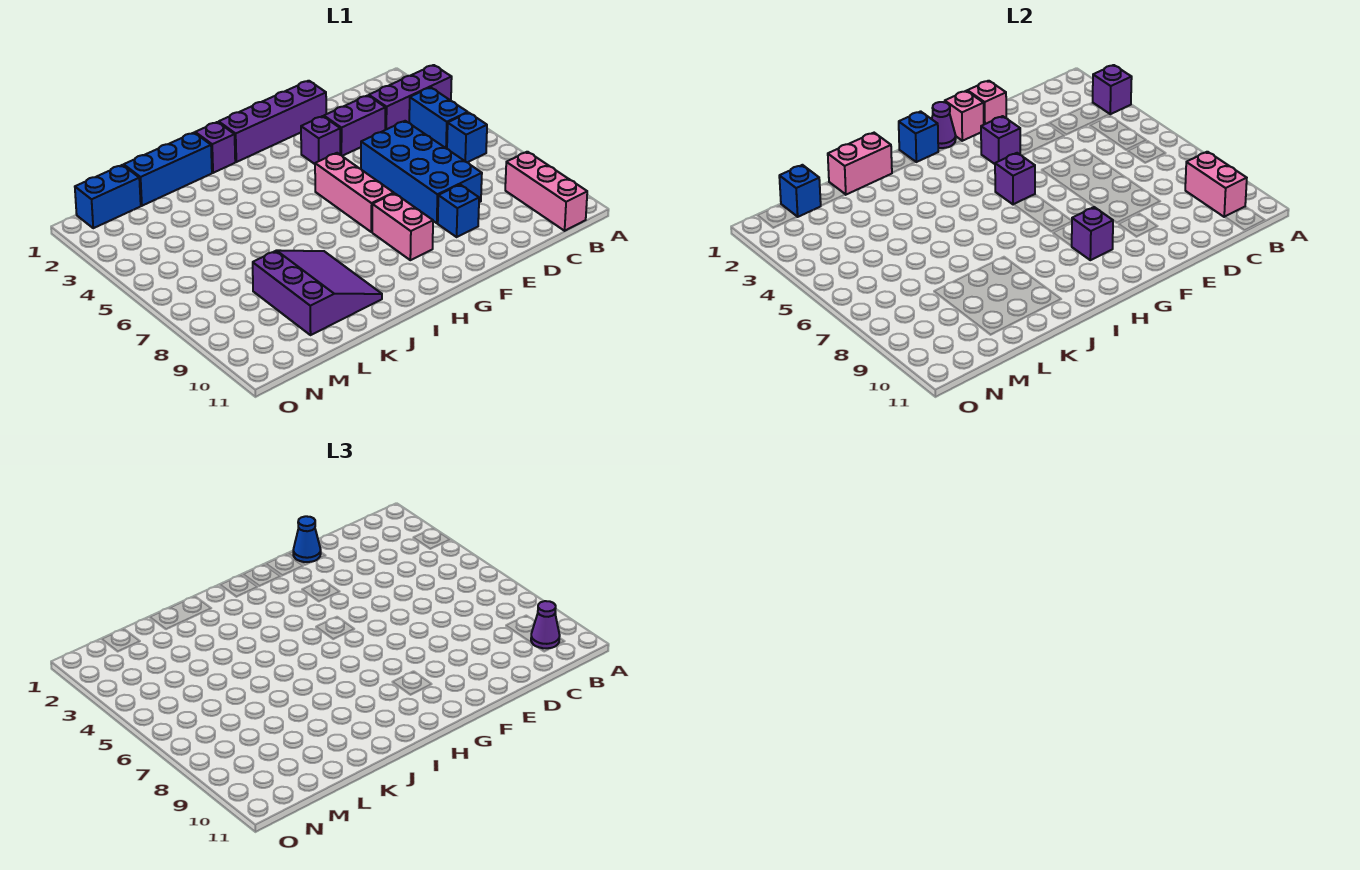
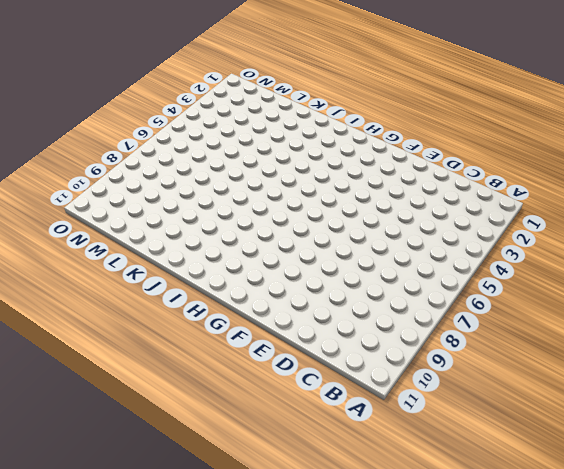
none -> purple 1x3 brick [369,65,452,130]
none -> blue 1x2 brick [409,87,468,149]
none -> blue 1x1 brick [447,113,487,162]

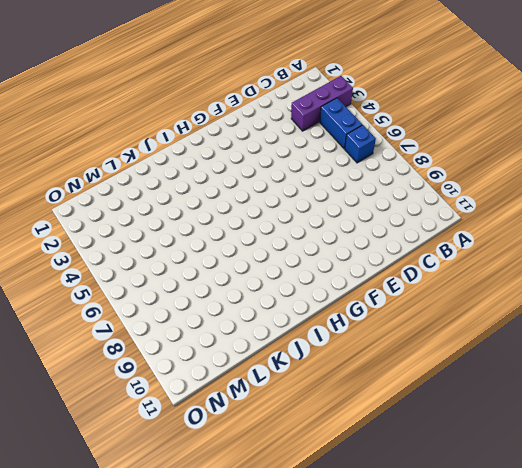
none -> pink 1x3 brick [505,152,587,231]
none -> purple 1x2 brick [324,95,386,156]
none -> blue 2x4 brick [361,121,482,223]

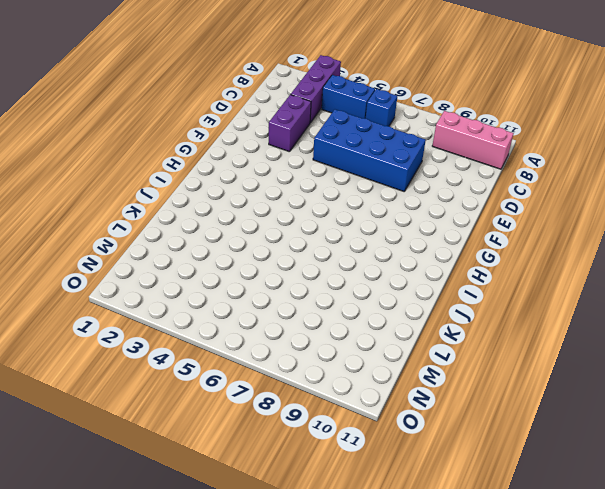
none -> purple 1x4 brick [219,81,326,162]
none -> blue 1x1 brick [438,185,479,237]
none -> purple 1x1 brick [301,116,340,164]

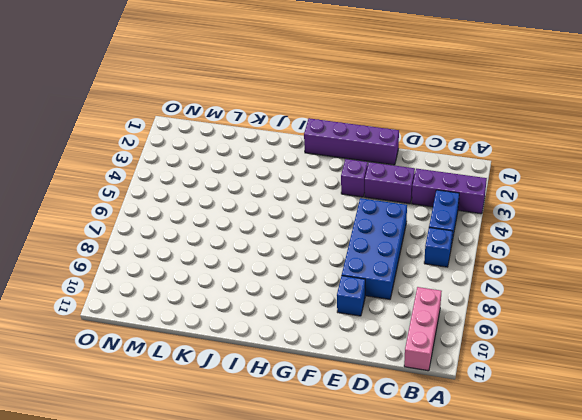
none -> pink 1x3 brick [315,153,394,232]
none -> pink 1x2 brick [372,193,433,260]
none -> purple 1x1 brick [195,122,235,173]

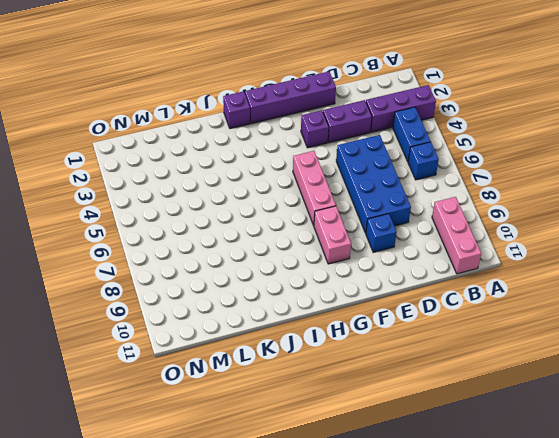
none -> blue 1x3 brick [124,133,212,206]
none -> purple 3x3 slope [253,250,382,335]
none -> blue 1x2 brick [75,165,141,228]

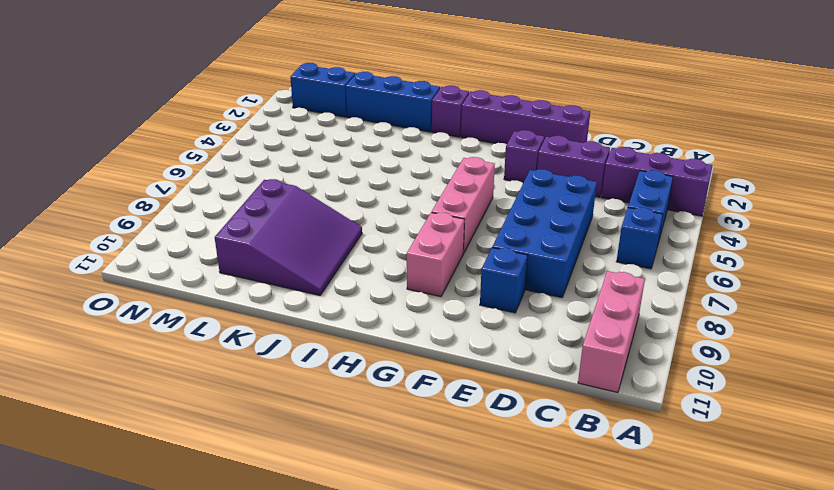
none -> purple 1x1 brick [1093,65,1132,114]
none -> pink 1x2 brick [1185,152,1247,217]
none -> pink 1x1 brick [967,81,1006,124]

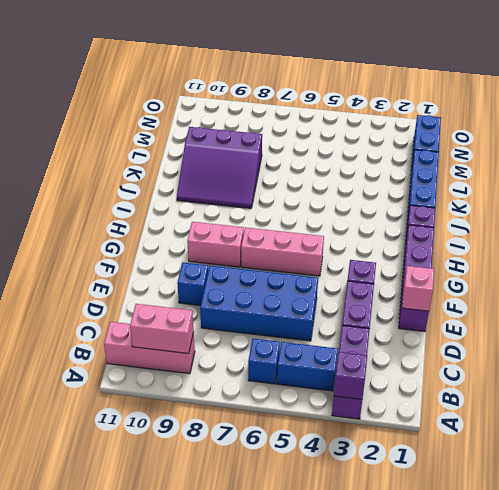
none -> pink 1x1 brick [945,91,984,141]
none -> purple 1x1 brick [981,116,1020,164]
none -> purple 1x1 cone [932,102,956,148]

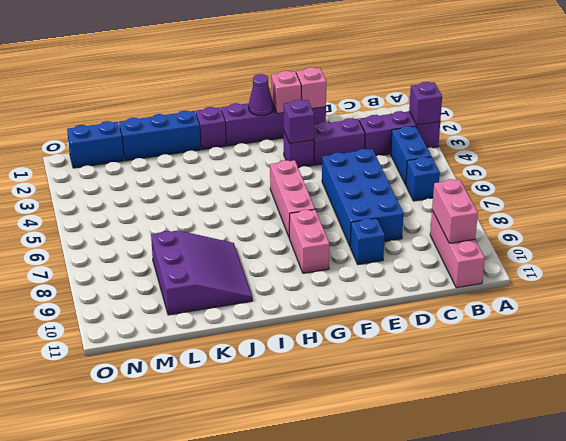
none -> purple 1x1 brick [995,153,1035,204]
none -> purple 1x1 brick [1072,207,1113,260]
none -> blue 1x1 brick [899,111,939,162]

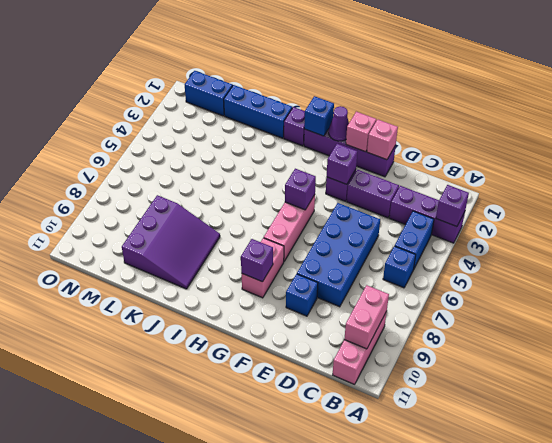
none -> pink 1x2 brick [828,133,892,195]
none -> blue 1x1 brick [779,165,821,217]
none -> purple 1x1 cone [531,601,560,648]

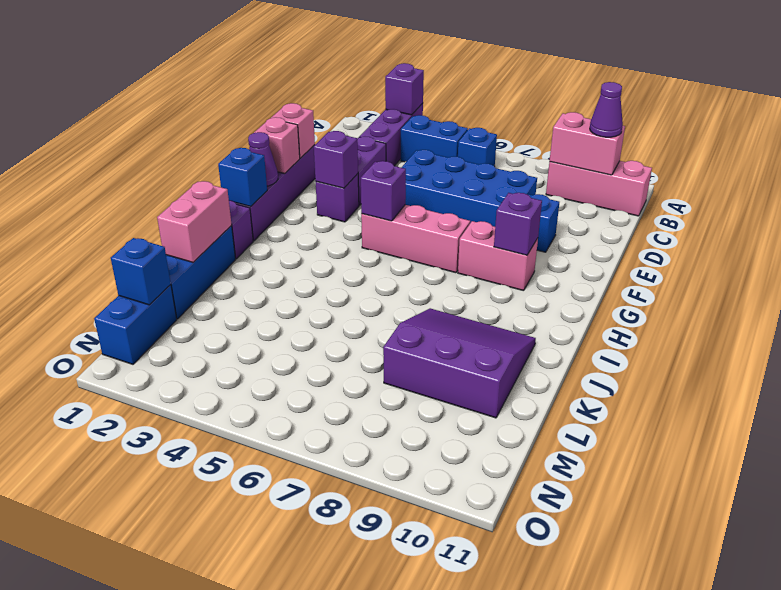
none -> blue 1x1 cone [293,516,321,562]

